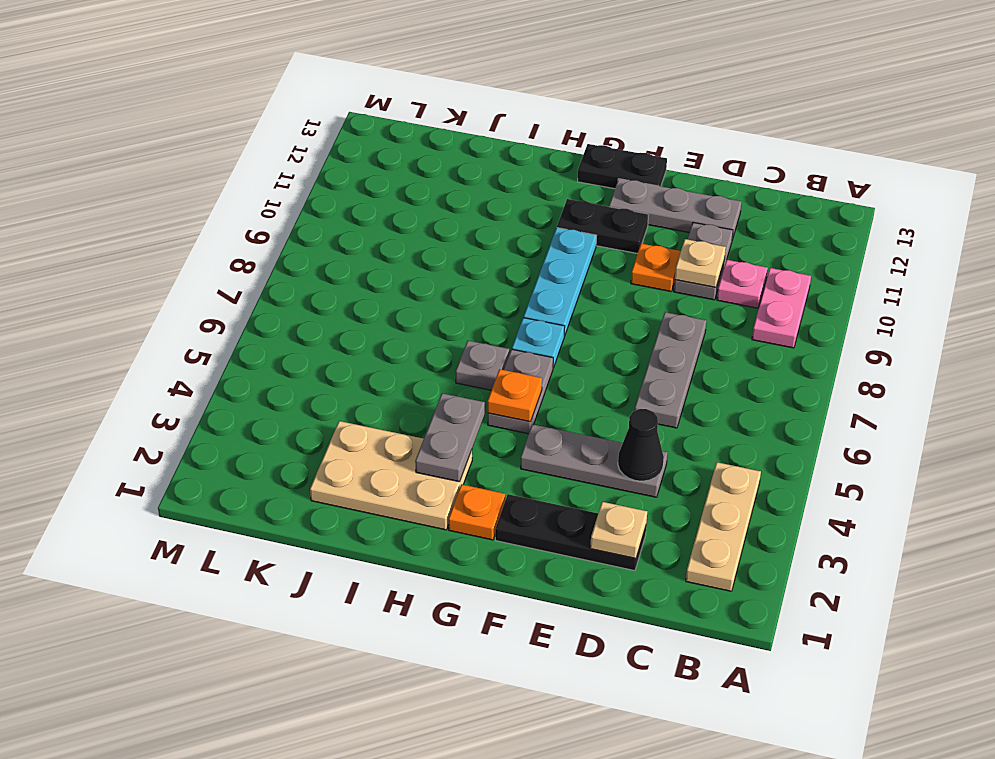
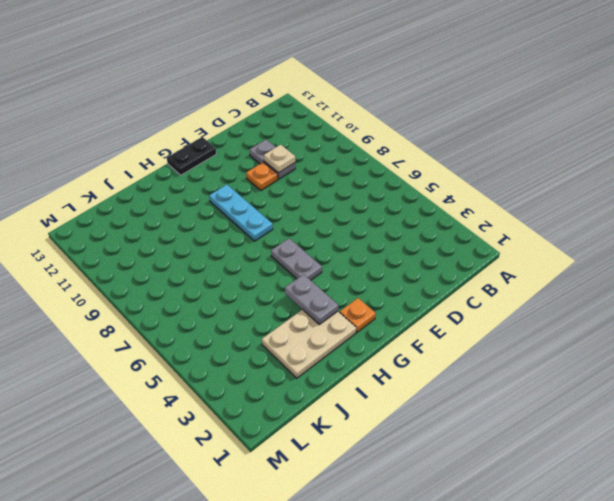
none -> tan 1x3 plate [686,462,761,591]
none -> pink 1x2 plate [752,268,811,348]
none -> pink 1x1 plate [717,260,768,308]

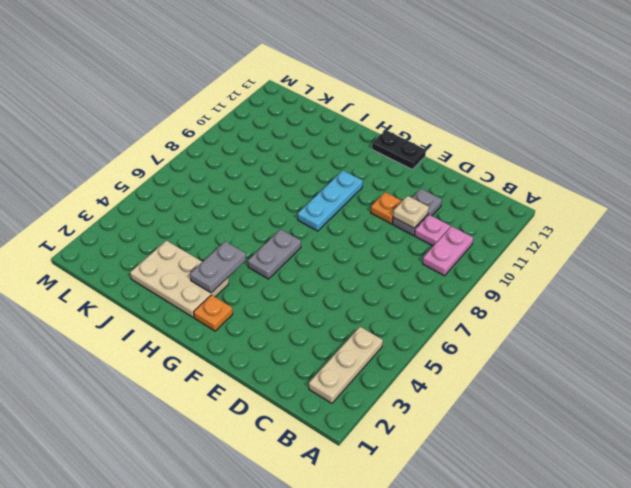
none -> black 1x3 plate [495,494,646,571]
none -> grey 1x3 plate [521,424,668,497]
none -> grey 1x3 plate [635,312,706,428]

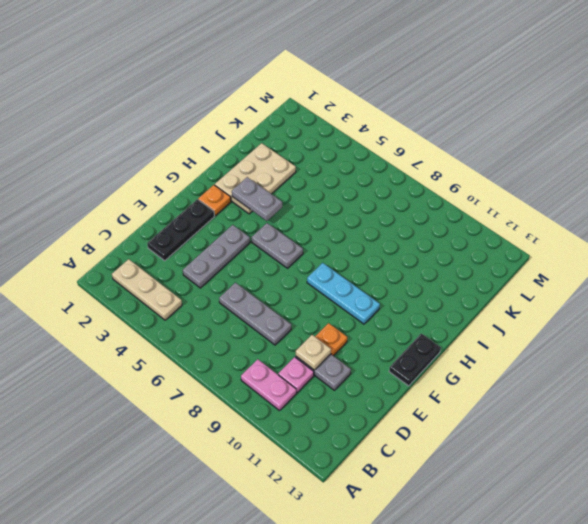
none -> grey 1x3 plate [609,179,741,240]
none -> black 1x2 plate [557,199,649,254]
none -> cyan 1x1 plate [512,318,565,368]

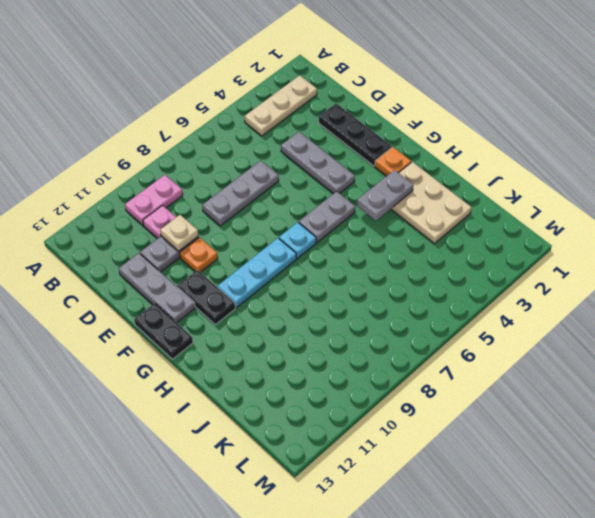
none -> grey 1x1 plate [456,341,509,390]
none -> tan 1x1 plate [590,502,647,558]
none -> black 1x1 cone [618,409,664,481]

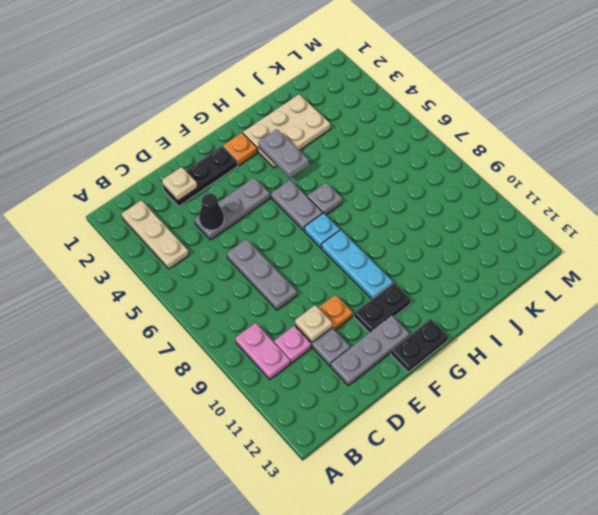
none -> orange 1x1 plate [488,369,542,422]

